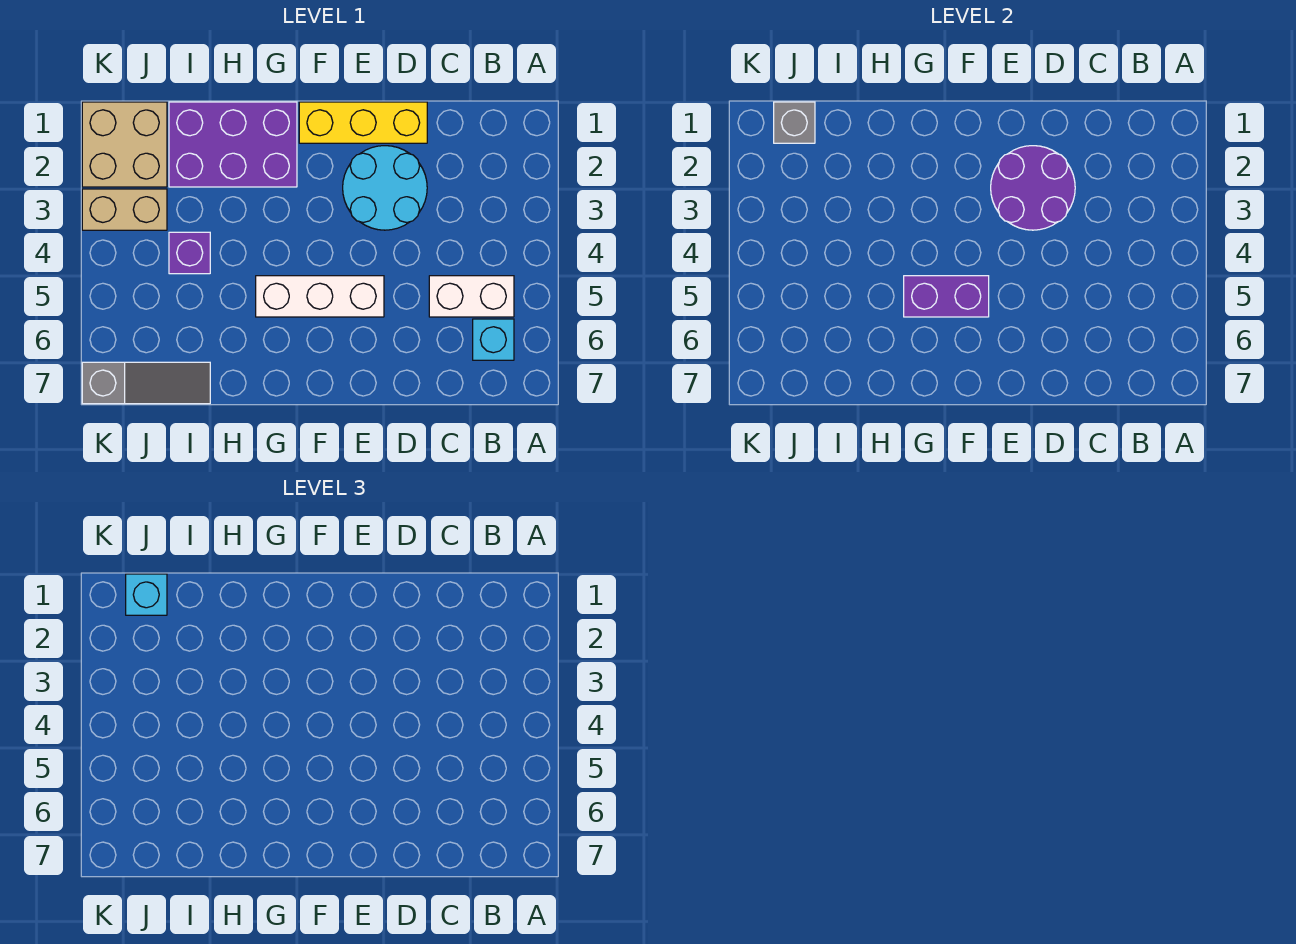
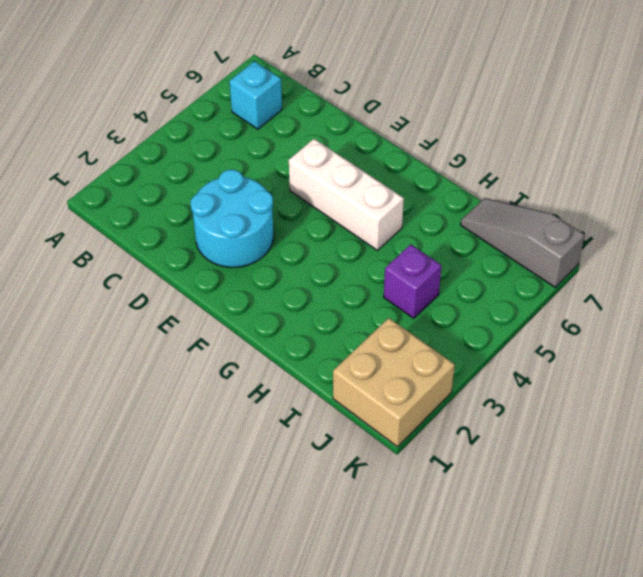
none -> white 1x2 brick [429,276,514,317]
none -> yellow 1x3 brick [299,102,427,143]
none -> purple 2x3 brick [169,102,297,187]

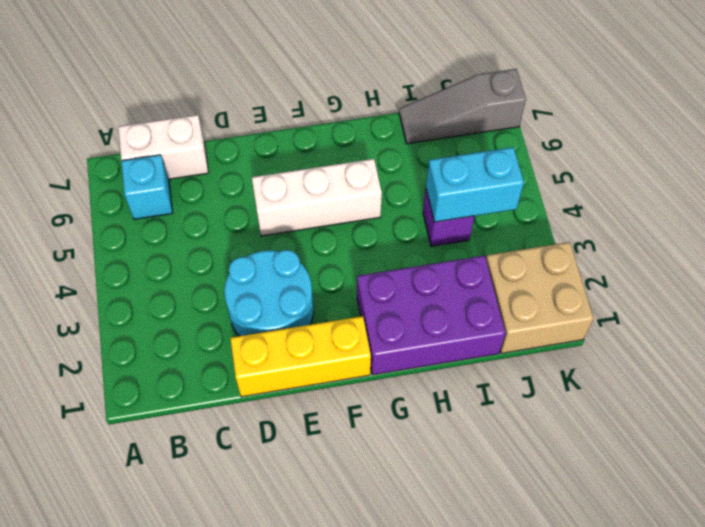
white 1x2 brick [118,115,208,179] -> white 1x2 brick moved to [429,276,514,317]
cyan 1x2 brick [426,147,524,222] -> none
none -> tan 1x2 brick [82,189,167,230]
none -> purple 2x2 round brick [991,146,1075,230]
none -> purple 1x2 brick [904,276,989,317]

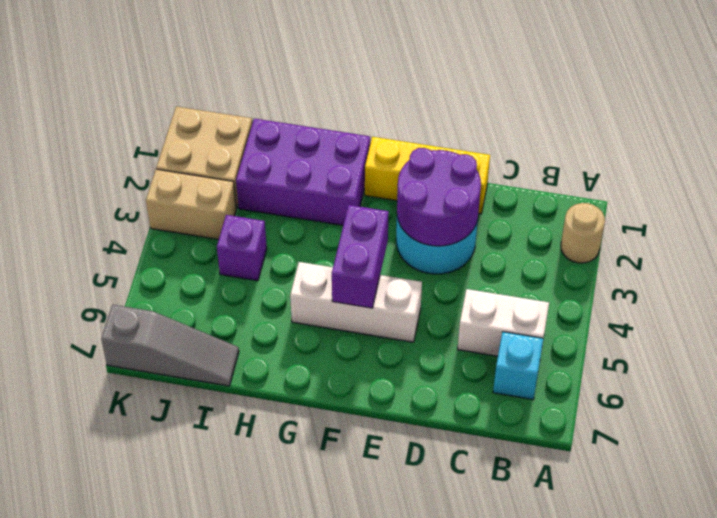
tan 1x1 round brick [561,203,605,263] -> none
purple 1x2 brick [332,205,389,308] -> purple 1x2 brick turned to [904,276,989,317]
none -> grey 1x1 brick [774,102,815,143]
none -> cyan 1x1 brick [126,574,167,615]

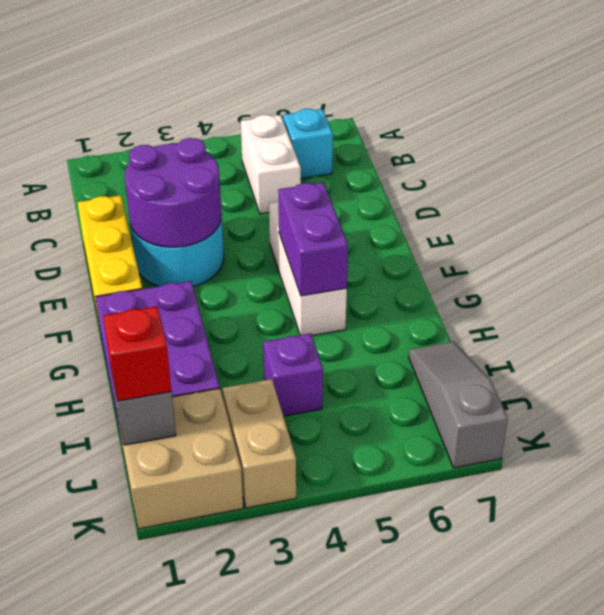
red 1x1 brick [103,306,172,401] -> cyan 1x1 brick [126,574,167,615]

